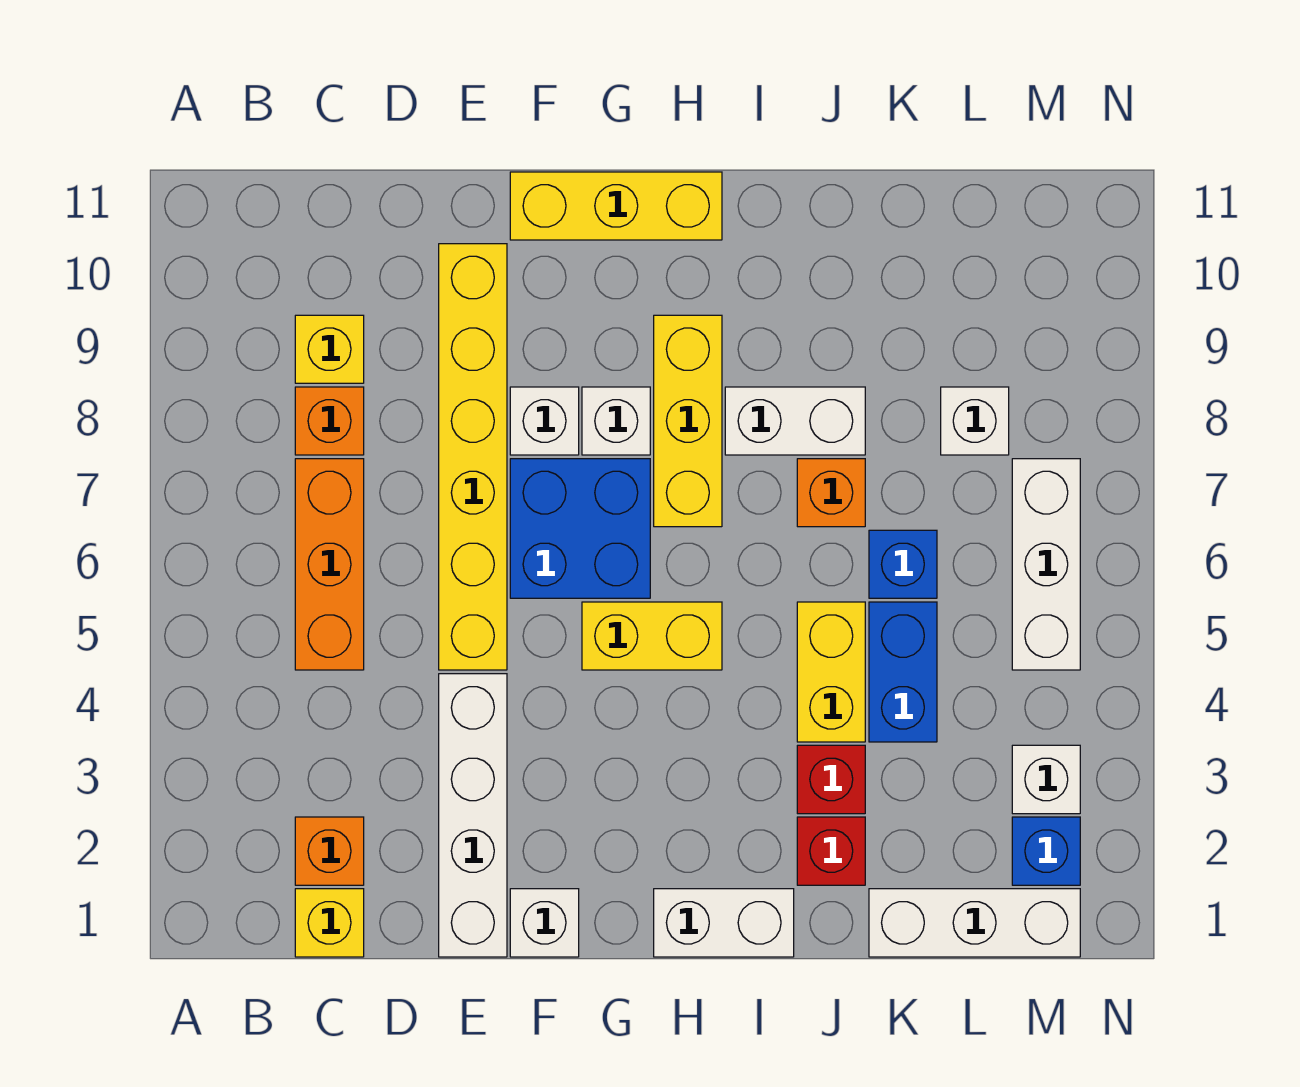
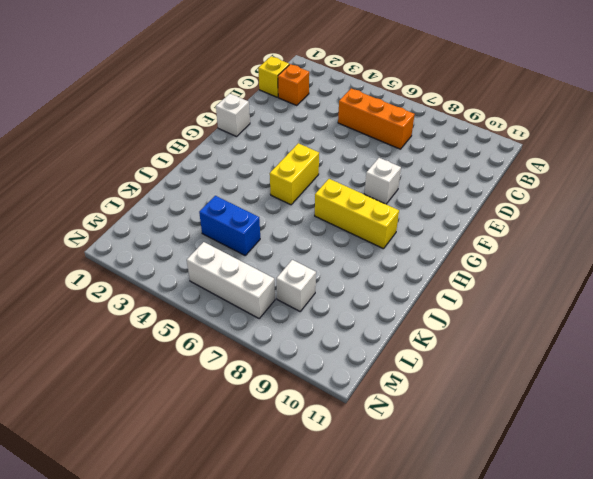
none -> orange 1x1 brick [295,387,364,455]
none -> yellow 1x1 brick [295,315,364,383]
none -> white 1x4 brick [439,674,507,957]

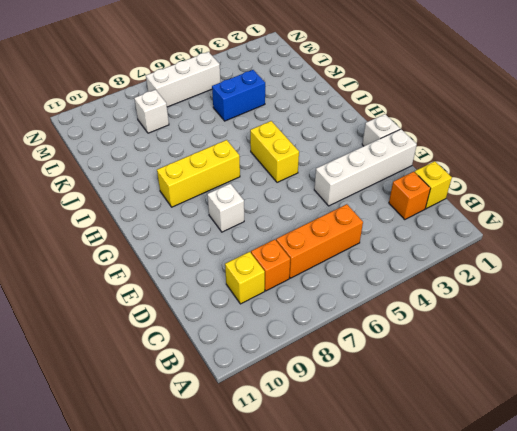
none -> yellow 1x6 brick [439,244,507,670]
none -> blue 2x2 brick [510,459,650,598]
none -> yellow 1x3 brick [510,172,722,240]

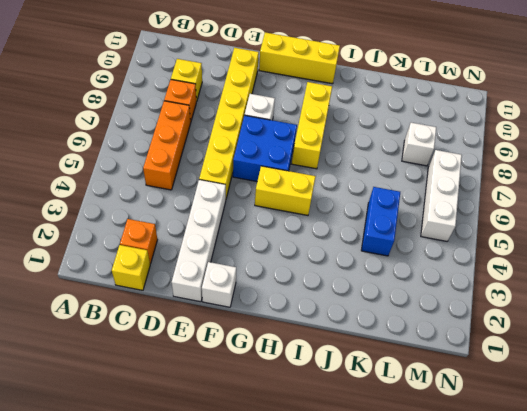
none -> white 1x1 brick [582,387,650,455]
none -> white 1x2 brick [654,889,794,957]
none -> white 1x2 brick [725,387,865,455]

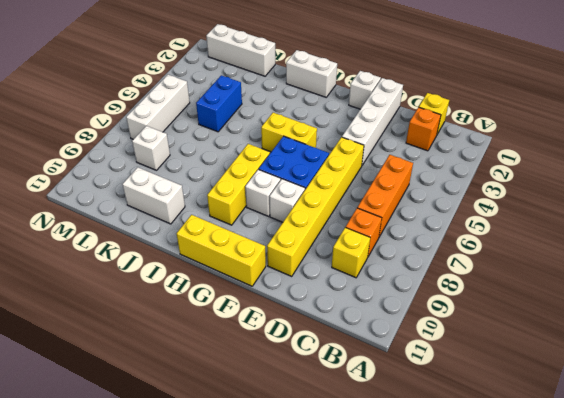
white 1x2 brick [122,167,185,224] -> white 1x2 brick moved to [725,387,865,455]
none -> red 1x1 brick [797,817,865,885]
none -> red 1x1 brick [797,745,865,814]
none -> yellow 1x2 brick [797,602,865,742]

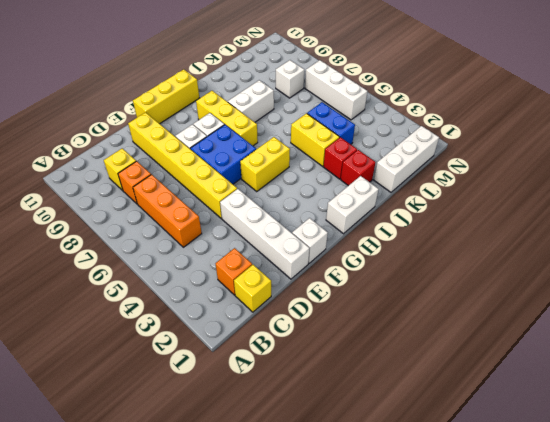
none -> orange 1x1 brick [797,459,865,527]
none -> blue 1x1 brick [869,530,937,598]
none -> blue 1x1 brick [1012,817,1080,885]

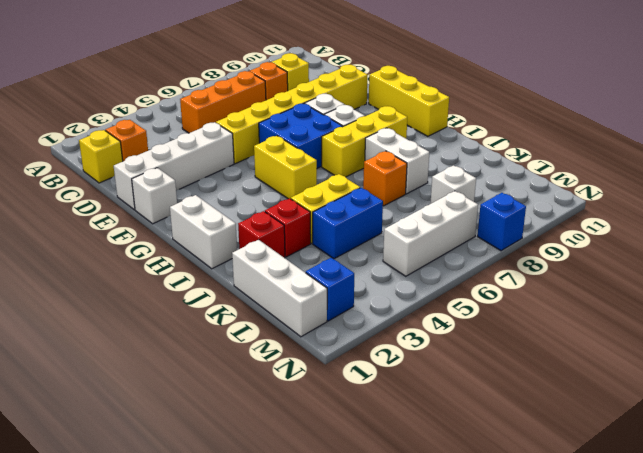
blue 1x1 brick [478,193,526,251] -> blue 1x1 brick moved to [869,530,937,598]
none -> white 1x1 brick [1012,745,1080,814]

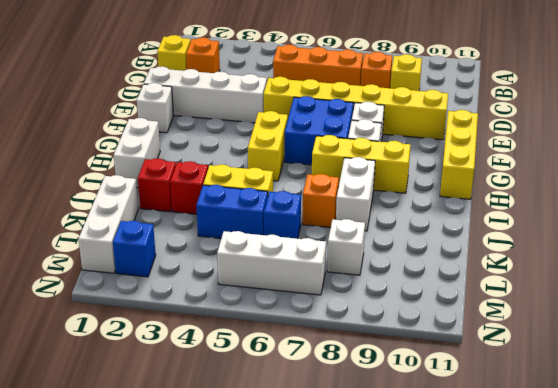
none -> white 1x1 brick [1012,745,1080,814]

